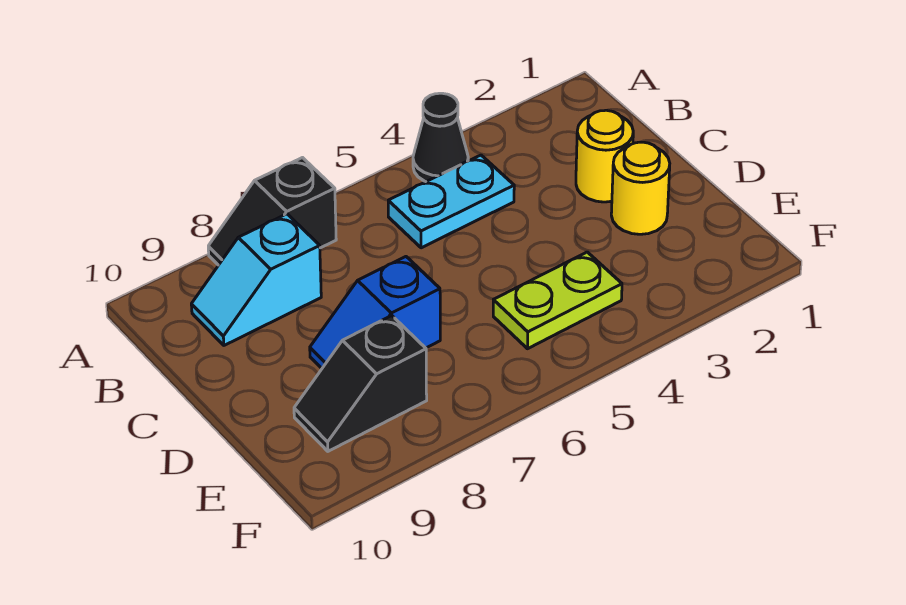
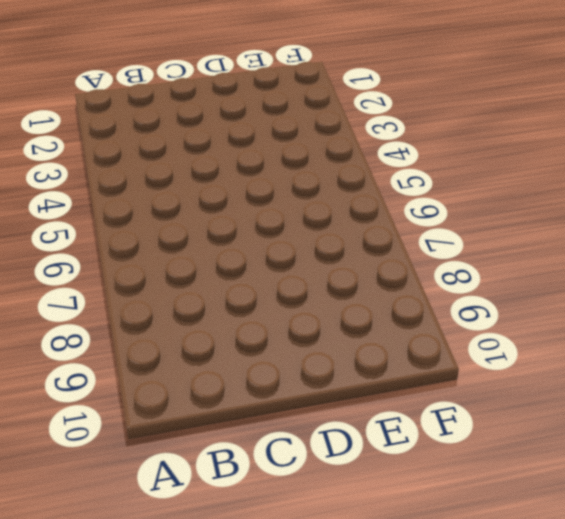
none -> black 1x1 cone [413,93,468,182]
none -> black 1x2 slope [208,158,336,265]

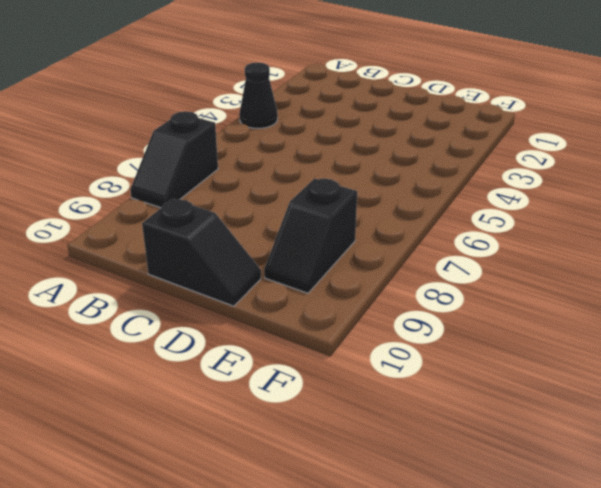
black 1x2 slope [142,199,261,306] -> none
none -> cyan 1x2 plate [388,155,514,248]
none -> cyan 1x2 slope [191,214,321,345]

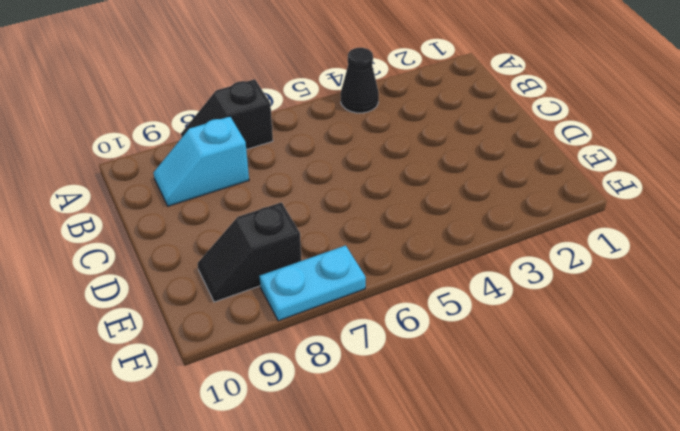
cyan 1x2 plate [259,245,366,321] -> cyan 1x2 plate moved to [388,155,514,248]
none -> yellow 1x1 round brick [576,110,633,202]
none -> yellow 1x1 round brick [611,142,670,234]

